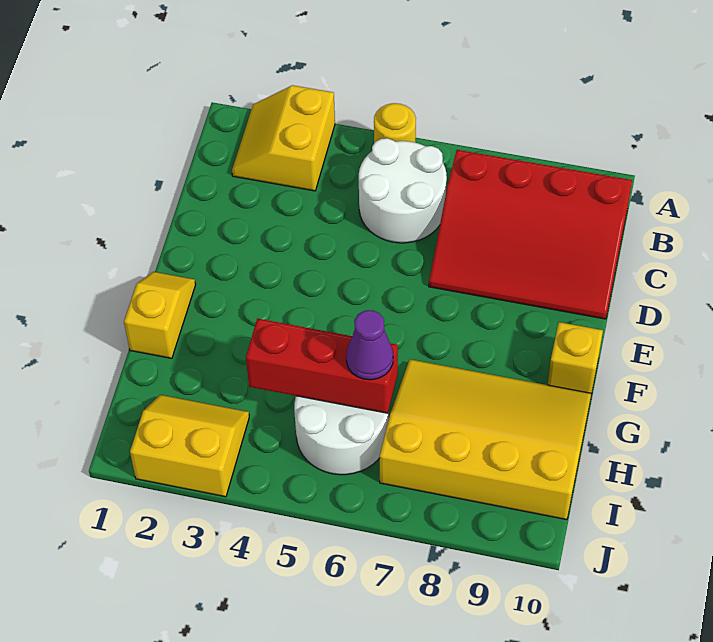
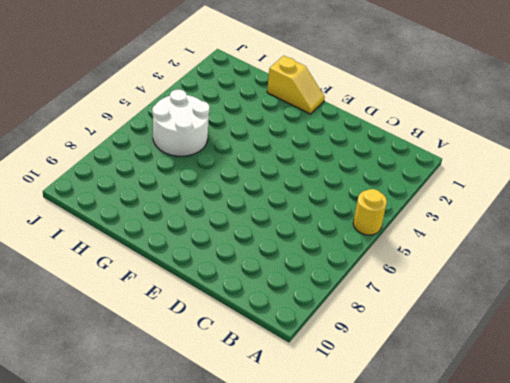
none -> yellow 2x2 slope [232,85,335,191]
none -> white 2x2 round brick [359,138,447,243]

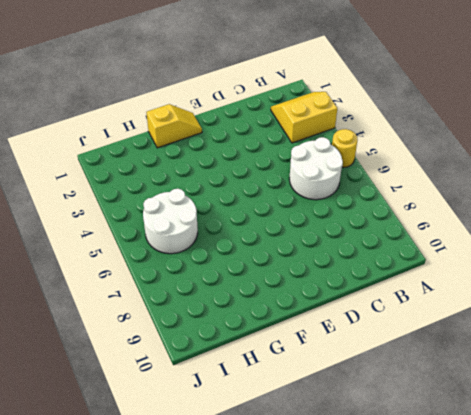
none -> red 3x4 slope [429,150,632,319]
none -> yellow 1x1 brick [548,322,603,393]

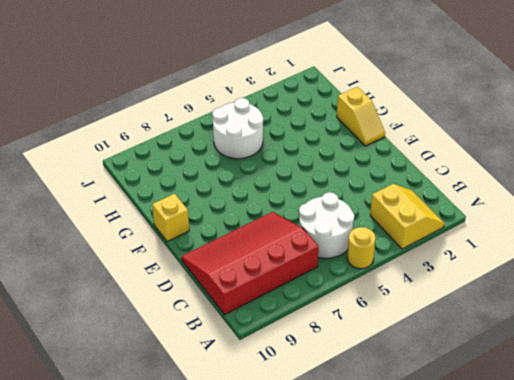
none -> yellow 3x4 slope [380,359,592,520]
none -> yellow 2x2 slope [130,395,249,497]

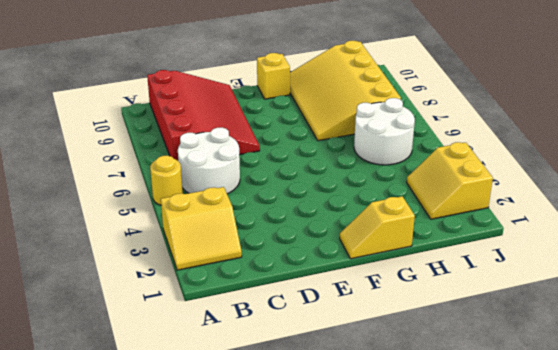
none -> red 1x3 brick [246,319,398,413]
none -> purple 1x1 cone [346,310,393,380]

